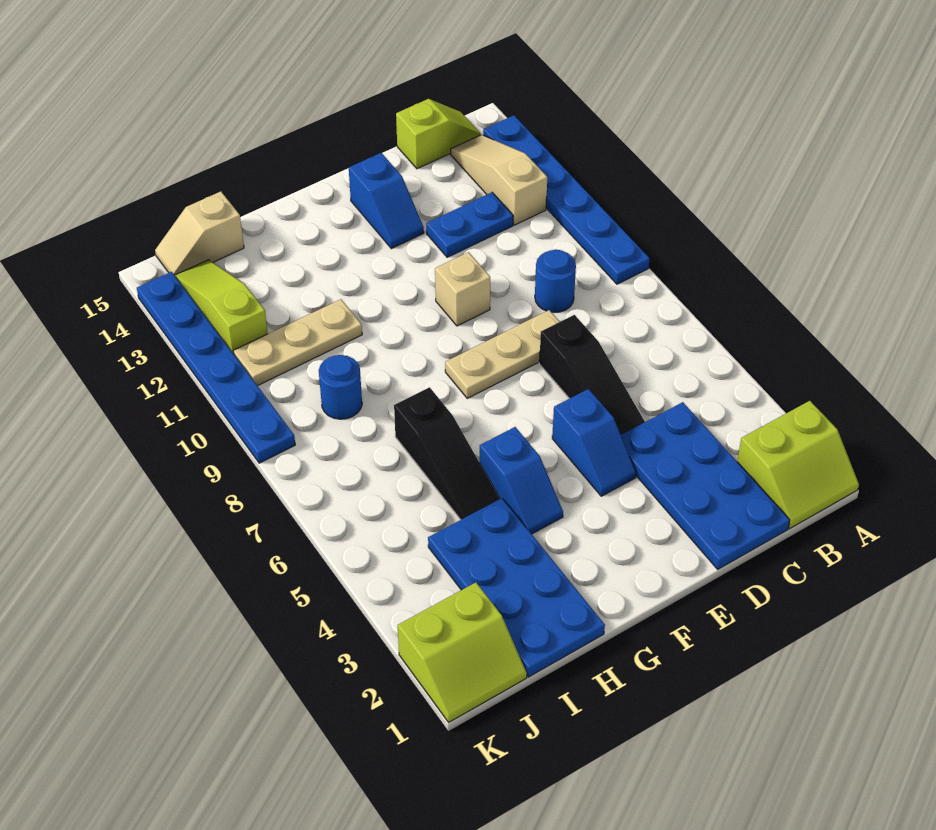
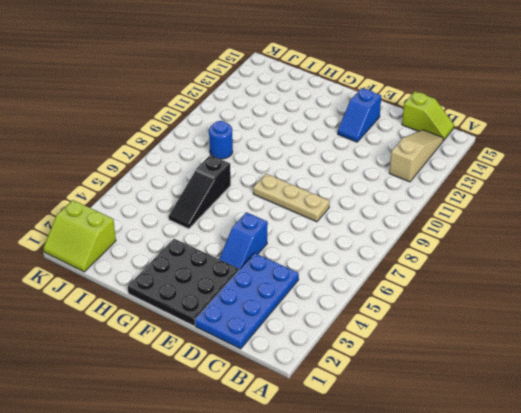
black 3x3 plate [128,239,239,326] -> none
none -> lime 2x2 slope [737,401,859,529]
none -> blue 1x6 plate [483,115,650,284]
none -> blue 1x1 round brick [535,249,576,312]

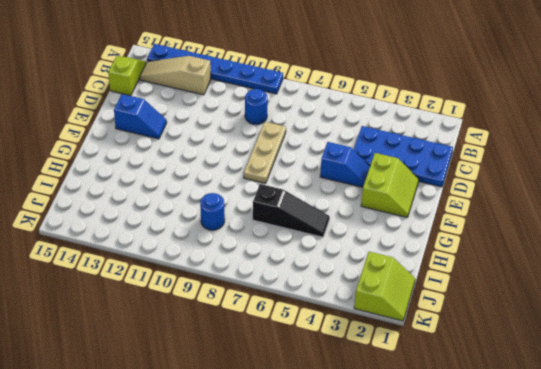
lime 2x2 slope [361,153,419,217] -> lime 2x2 slope moved to [737,401,859,529]
none -> blue 1x2 plate [426,192,513,257]
none -> black 1x3 slope [539,315,645,435]
none -> tan 1x1 brick [435,252,490,326]

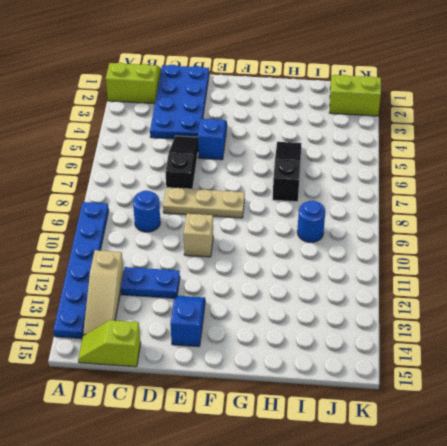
none -> blue 1x2 slope [479,427,563,534]
none -> blue 2x4 plate [428,498,605,677]
none -> tan 1x3 plate [233,299,362,386]

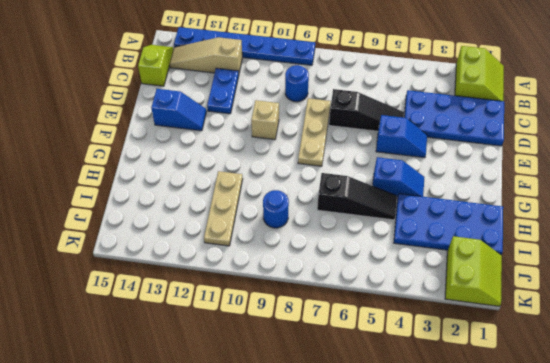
none -> tan 1x2 slope [155,192,244,275]
none -> lime 1x3 slope [175,260,268,354]
none -> blue 1x6 plate [137,272,295,463]

